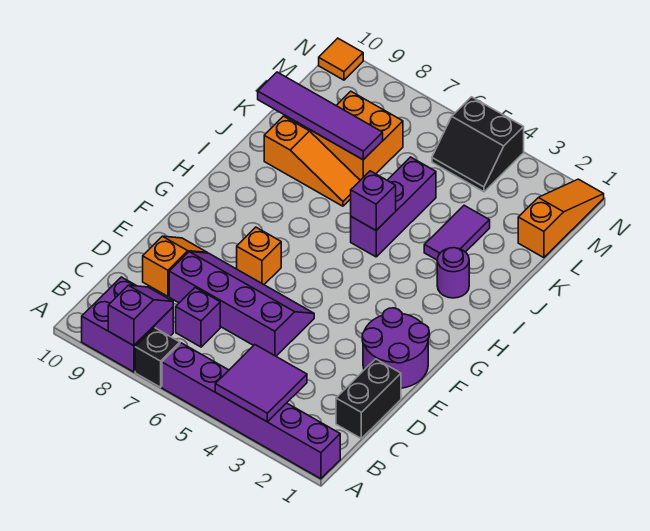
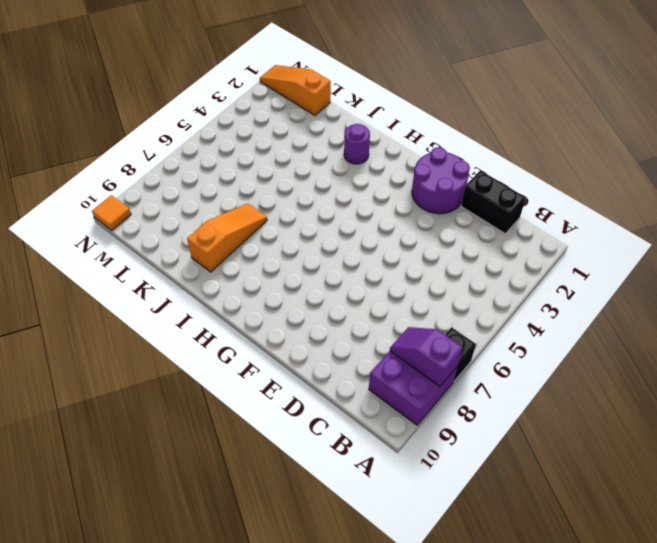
none -> purple 1x6 brick [162,343,340,479]
none -> purple 1x1 brick [176,288,220,347]
none -> purple 2x4 slope [169,252,314,356]

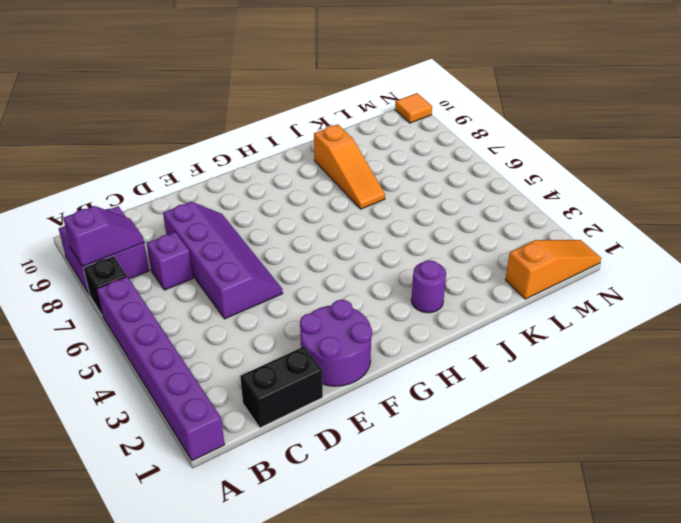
none -> orange 1x2 slope [143,236,207,296]
none -> orange 1x1 brick [237,227,281,284]
none -> purple 1x3 brick [351,157,436,257]

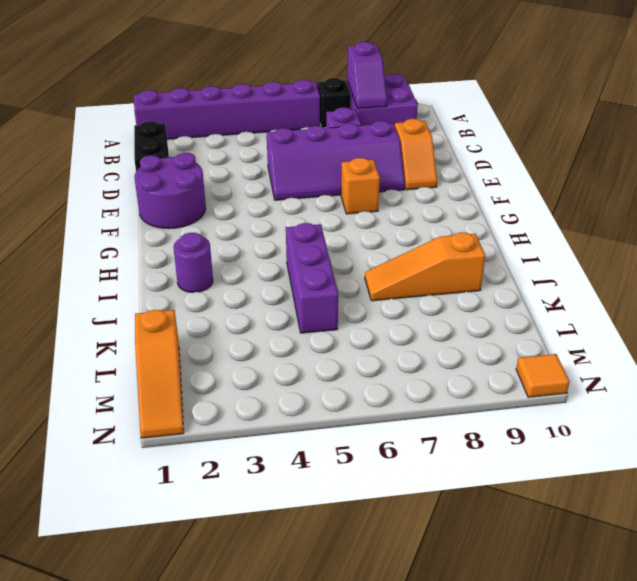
none -> purple 1x2 tile [424,205,490,260]
none -> orange 2x2 brick [311,91,403,180]
none -> black 2x2 slope [432,97,524,192]

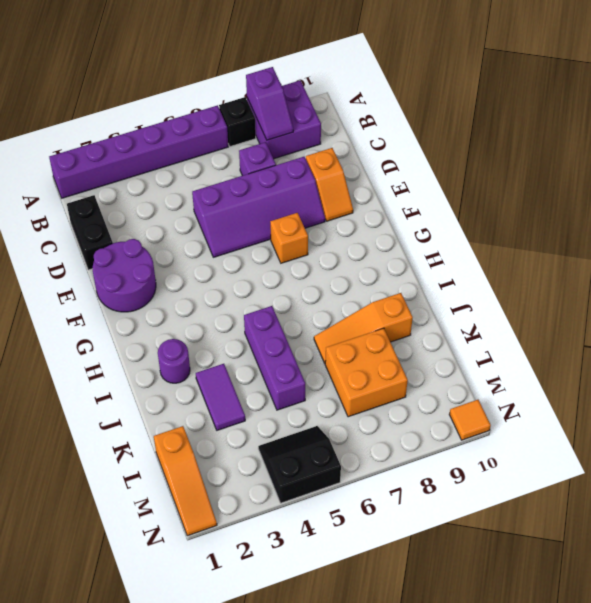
none -> purple 2x2 tile [215,345,307,422]
none -> purple 1x1 brick [351,171,396,230]
none -> purple 1x4 tile [258,72,383,160]

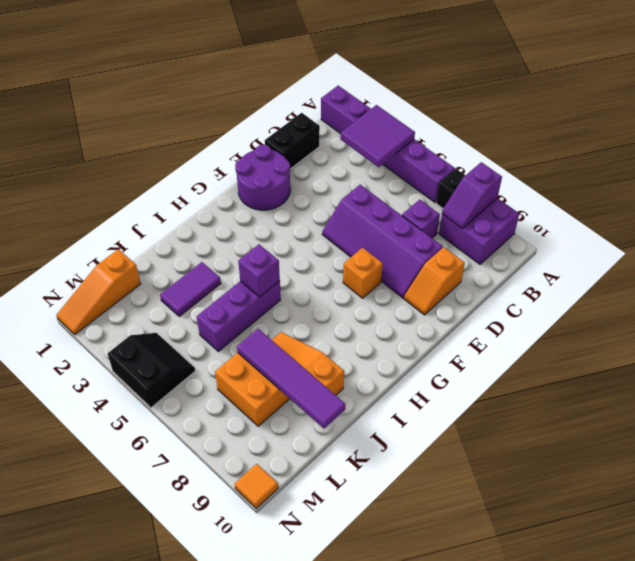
none -> purple 1x1 round brick [437,248,469,298]

